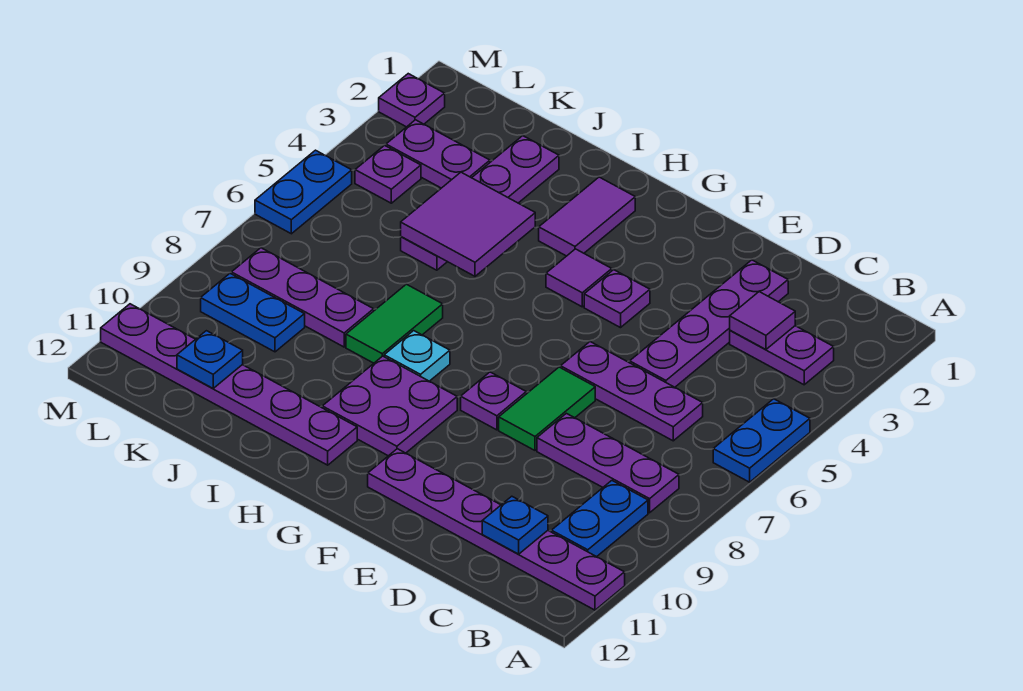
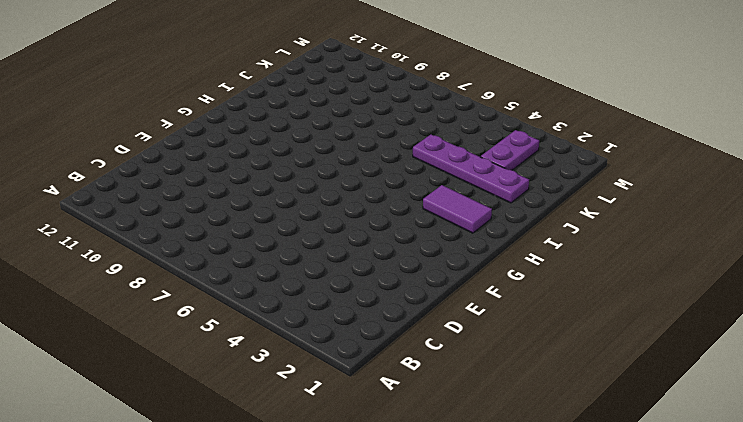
none -> blue 1x2 plate [713,399,810,482]
none -> purple 1x6 plate [368,449,625,610]
none -> purple 1x2 plate [730,326,834,385]

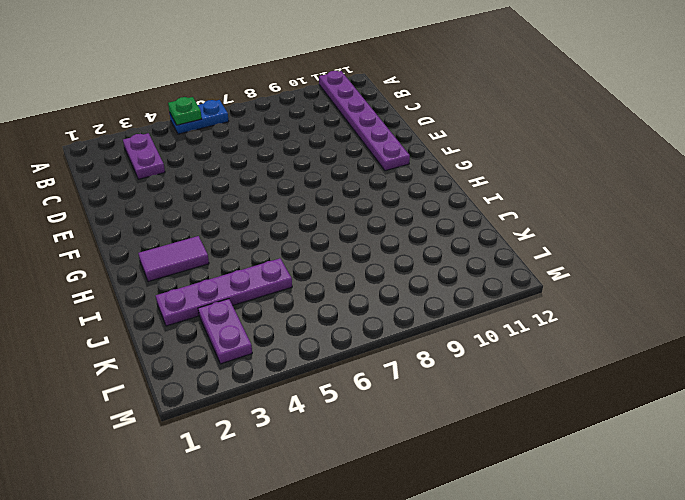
green 1x1 plate [168,97,202,125] -> none
none -> purple 1x3 plate [537,413,679,513]
none -> blue 1x2 plate [551,481,648,557]
none -> purple 1x3 plate [561,342,703,441]

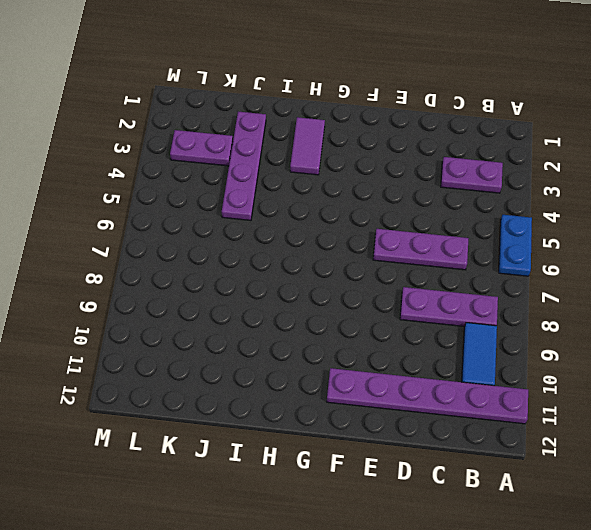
blue 1x2 tile [462,323,497,386] -> blue 1x2 plate [551,481,648,557]
none -> purple 1x4 plate [630,260,788,387]
none -> green 1x2 tile [499,367,595,450]
none -> purple 1x1 plate [584,270,650,328]

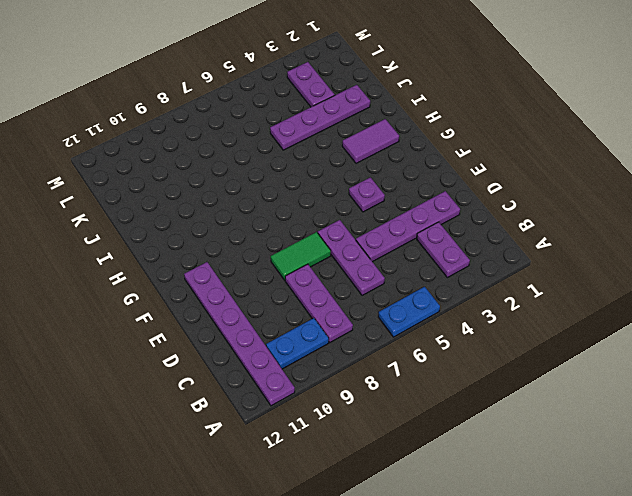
none -> purple 1x1 plate [461,372,526,430]
none -> purple 1x1 tile [546,249,612,307]
none -> purple 2x2 plate [322,356,457,456]

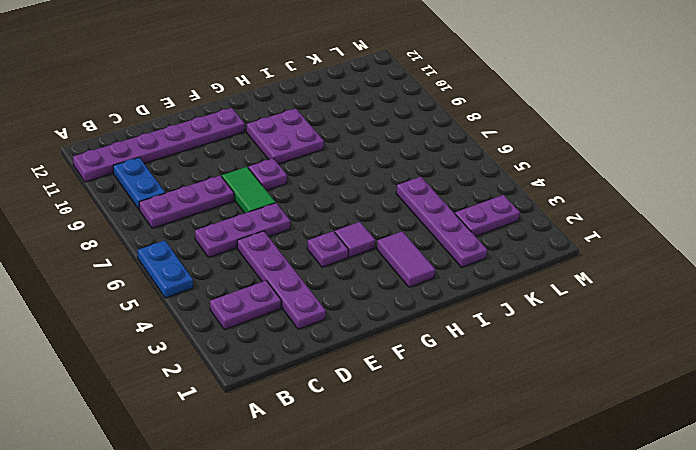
none -> cyan 1x1 plate [384,331,450,381]
none -> purple 1x6 plate [101,304,357,465]
none -> green 1x2 tile [346,284,443,363]

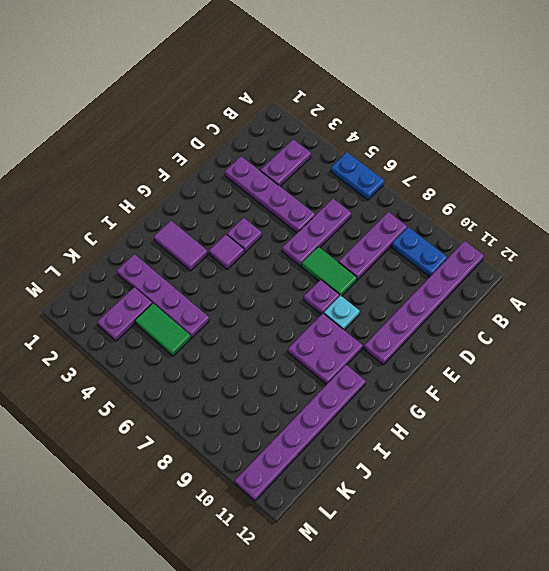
cyan 1x1 plate [324,295,360,330] -> cyan 1x1 plate moved to [384,331,450,381]
green 1x2 tile [135,303,191,356] -> green 1x2 tile moved to [346,284,443,363]
none -> purple 1x3 plate [231,248,374,347]
none -> blue 1x2 plate [201,273,305,352]
none -> purple 1x1 plate [355,145,421,203]

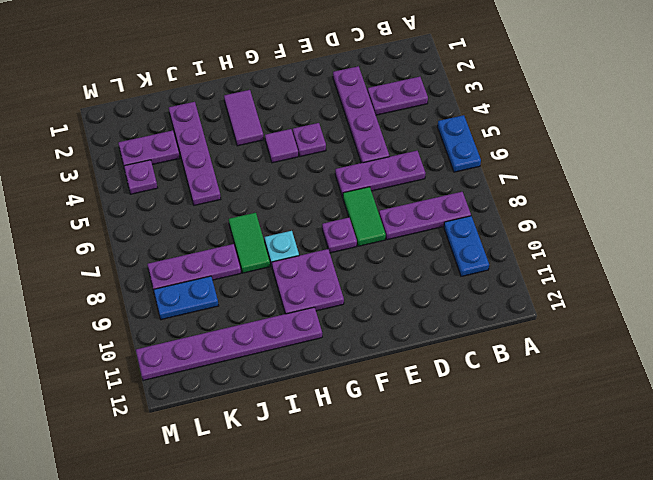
none -> purple 1x6 plate [368,449,625,610]
none -> purple 1x1 plate [379,74,445,127]
none -> blue 1x2 plate [255,150,352,234]

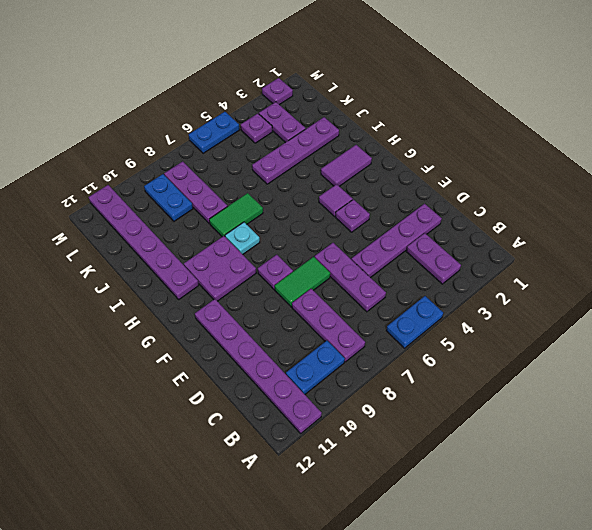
none -> purple 1x1 tile [730,292,795,349]
none -> blue 1x1 plate [482,496,548,554]
none -> purple 2x2 tile [401,172,535,276]

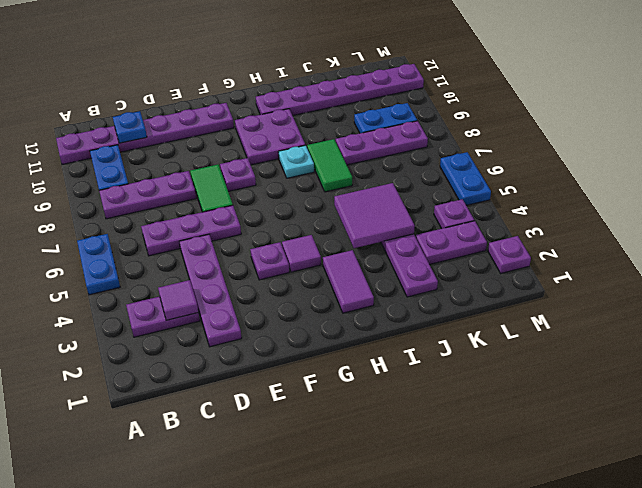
none -> blue 1x1 plate [177,331,243,388]

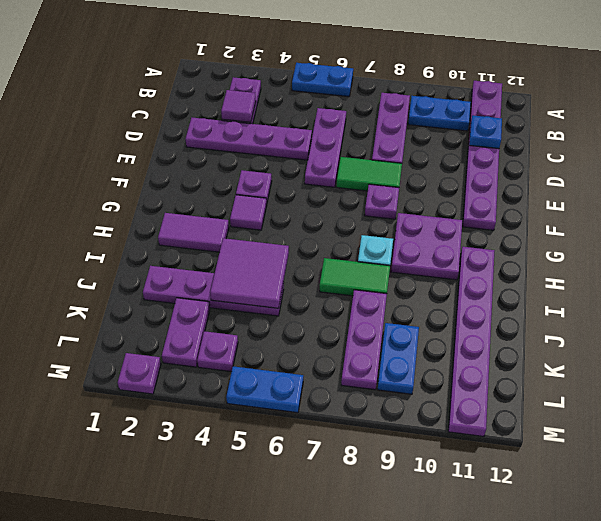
none -> blue 1x1 plate [177,331,243,388]

